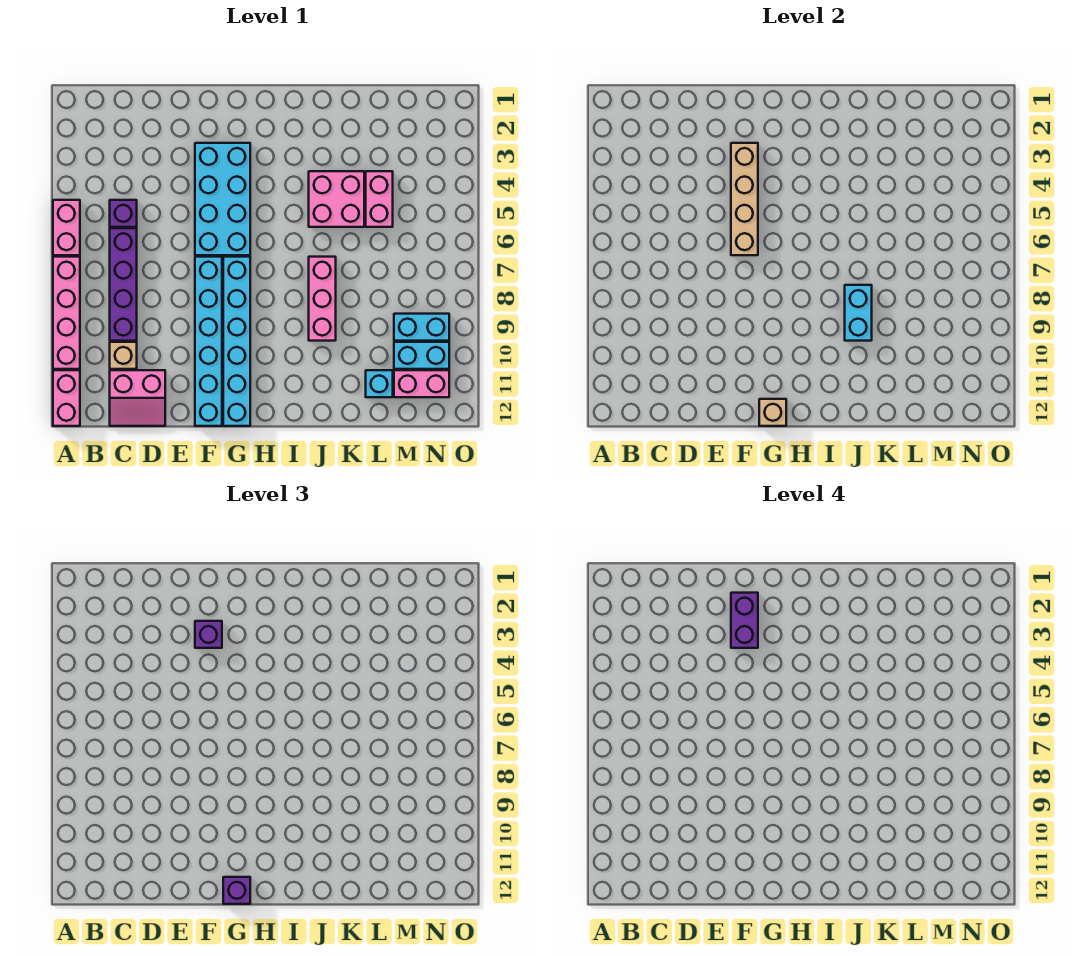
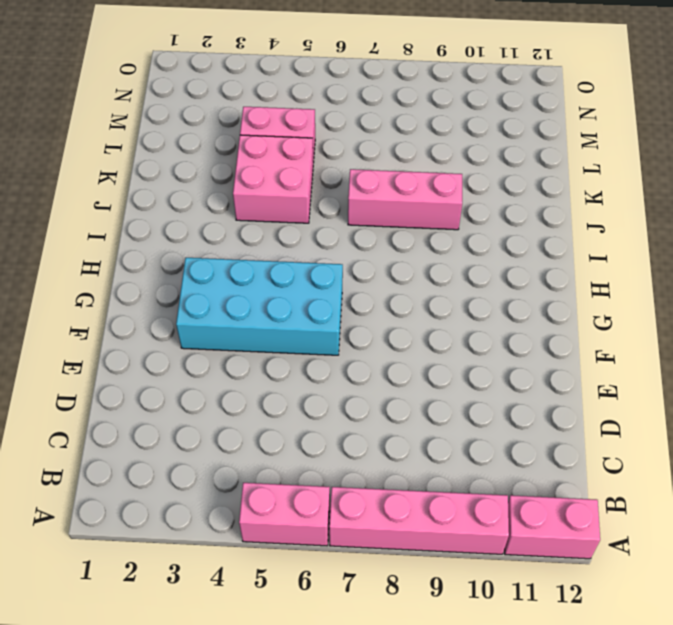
none -> purple 1x1 brick [110,200,137,227]
none -> purple 1x4 brick [110,228,137,341]
none -> tan 1x1 brick [110,342,137,369]

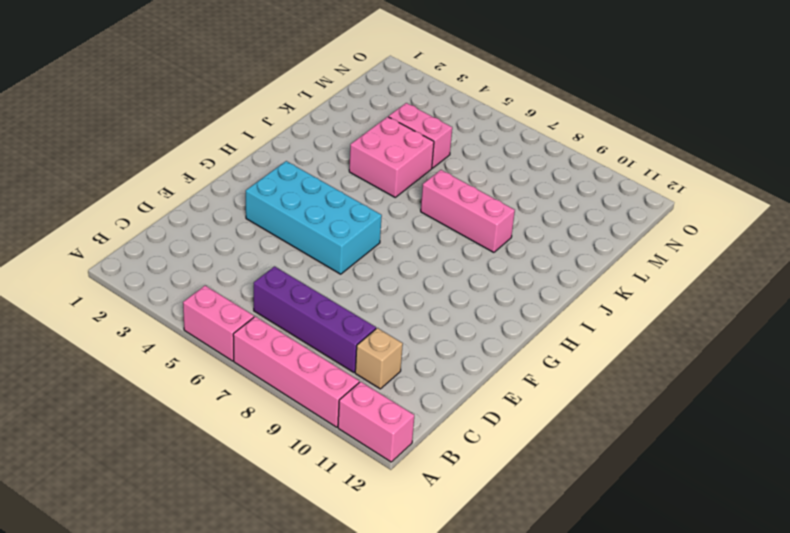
none -> purple 1x1 brick [110,200,137,227]
none -> pink 2x2 slope [110,370,165,426]
none -> cyan 1x6 brick [195,257,222,426]

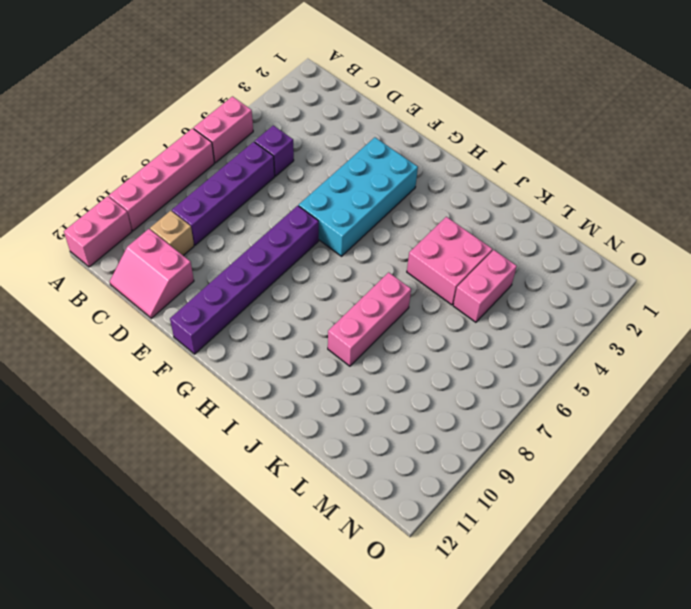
purple 1x6 brick [170,206,319,354] -> cyan 1x6 brick [195,257,222,426]
none -> cyan 1x6 brick [223,257,250,426]
none -> cyan 1x1 brick [366,370,393,397]
none -> cyan 1x2 brick [394,314,449,341]

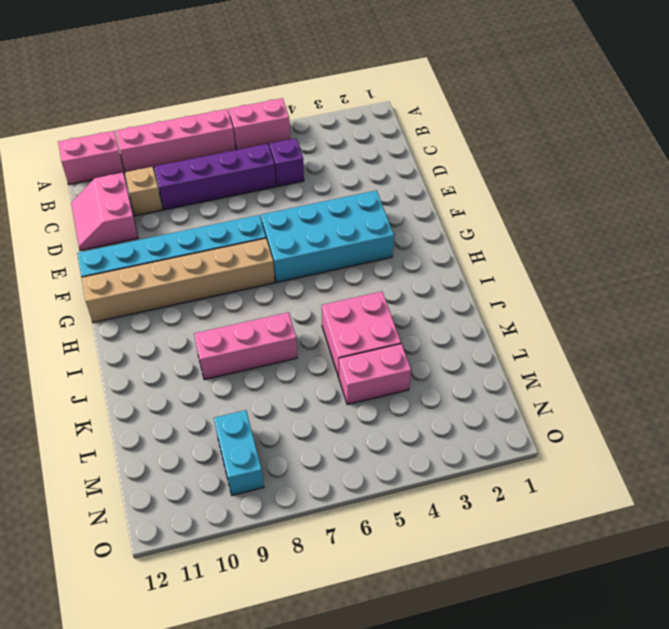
tan 1x6 brick [81,238,275,323] -> cyan 1x6 brick [223,257,250,426]
none -> cyan 1x1 brick [366,370,393,397]
none -> cyan 1x2 brick [394,342,449,369]
none -> pink 1x2 brick [394,370,449,397]

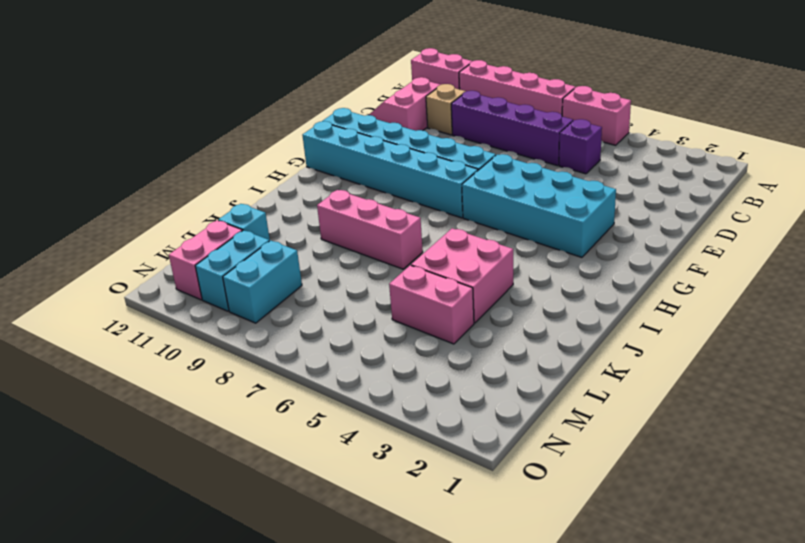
none -> tan 1x4 brick [731,143,758,255]
none -> tan 1x1 brick [759,399,786,426]
none -> cyan 1x2 brick [845,285,872,341]

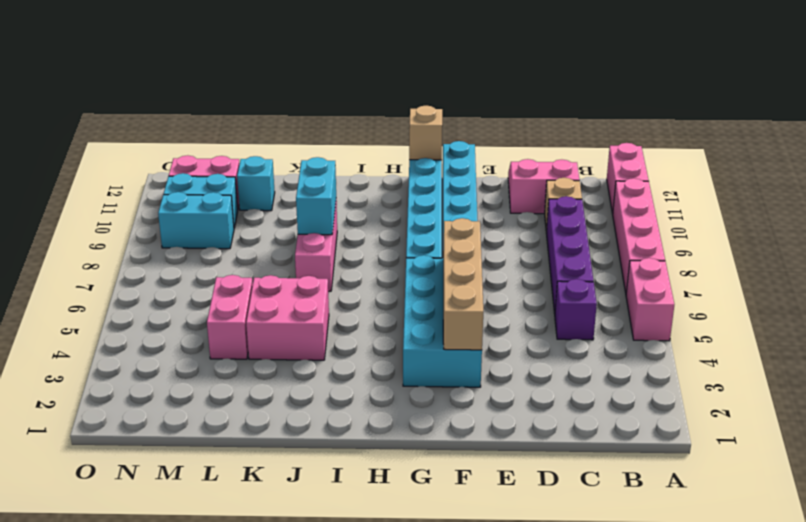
none -> purple 1x1 brick [195,621,222,648]
none -> purple 1x1 brick [223,877,250,904]
none -> purple 1x2 brick [731,593,758,648]

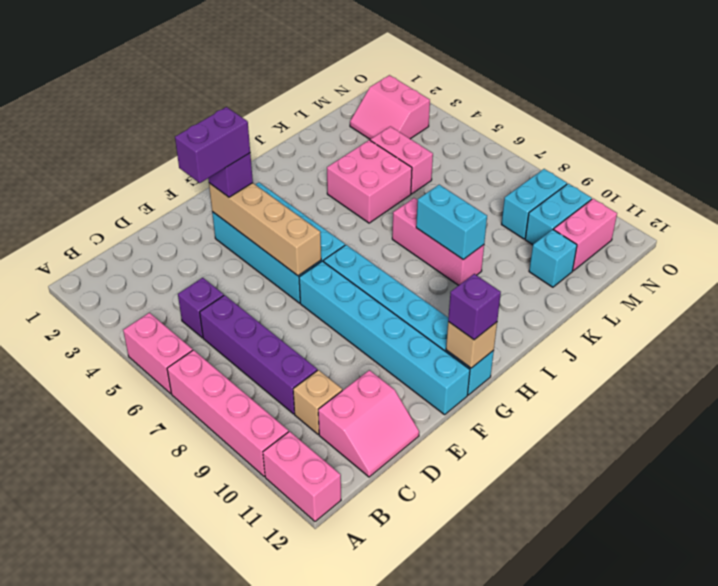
purple 1x2 brick [175,107,250,183] -> purple 1x2 brick turned to [731,593,758,648]
pink 2x2 slope [350,75,430,139] -> none

